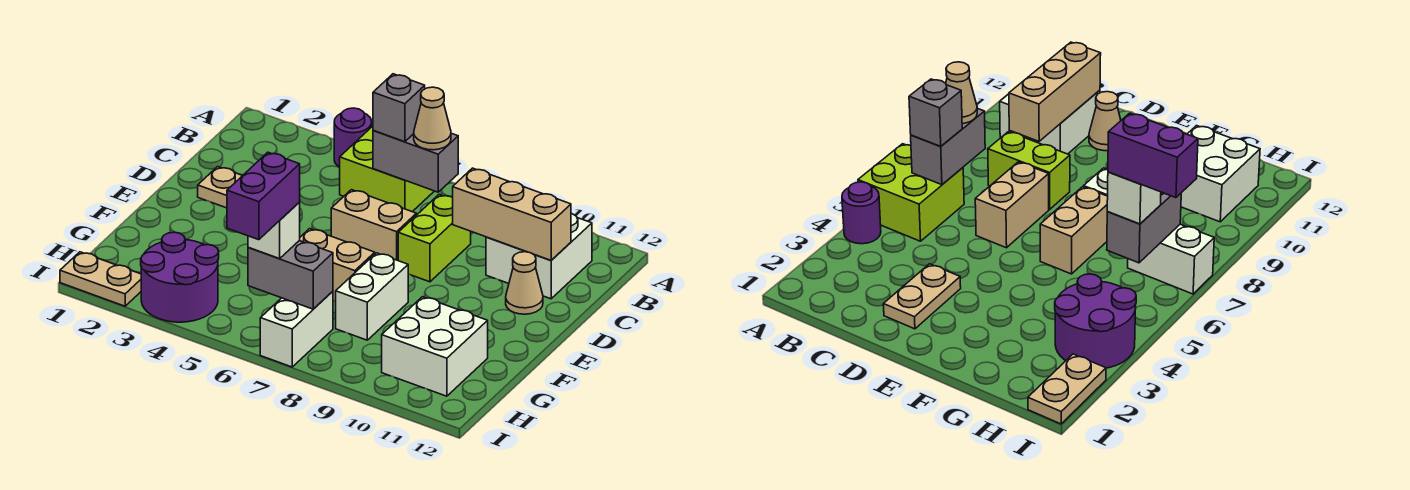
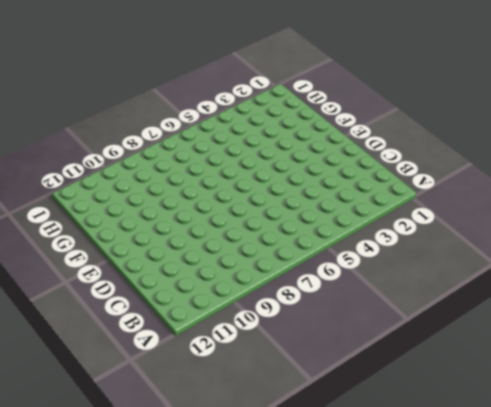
none -> purple 1x1 round brick [334,108,372,167]
none -> lime 2x2 brick [340,126,434,212]
none -> white 2x2 brick [486,214,592,299]

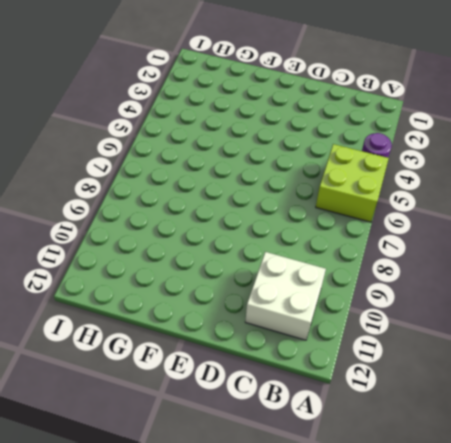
none -> lime 1x2 brick [398,195,471,282]
none -> tan 1x2 plate [198,167,242,208]
none -> tan 1x2 brick [331,190,416,260]

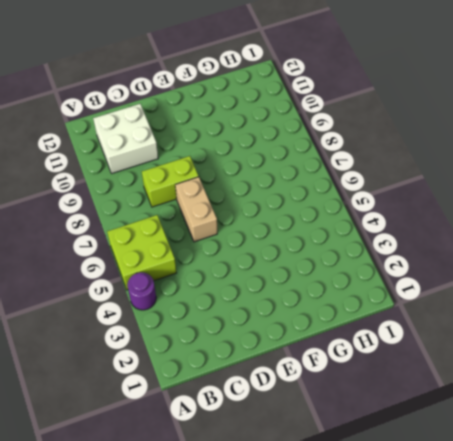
none -> tan 1x2 plate [198,167,242,208]
none -> tan 1x1 cone [506,252,543,314]
none -> tan 1x2 brick [299,229,375,302]

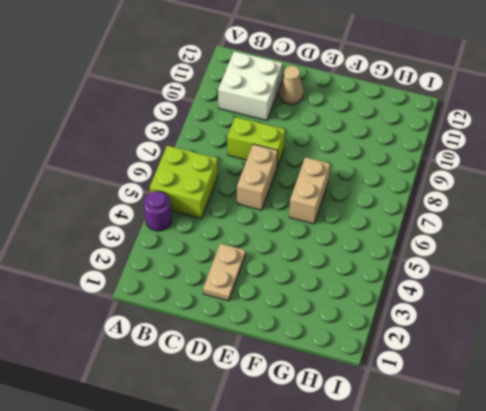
none -> white 1x2 brick [336,253,408,340]
none -> white 2x2 brick [382,297,488,396]
none -> purple 2x2 round brick [141,232,219,322]

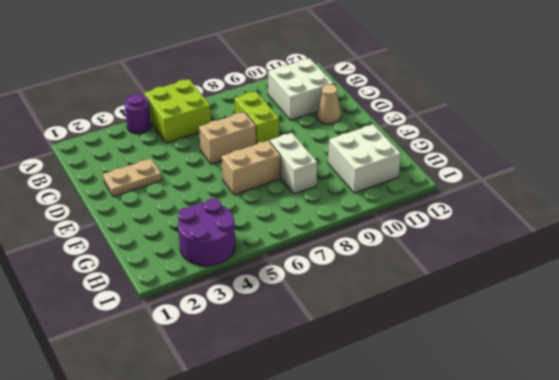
none -> white 1x2 brick [260,291,333,367]
none -> tan 1x2 plate [60,252,141,306]
none -> grey 1x2 brick [373,131,458,192]

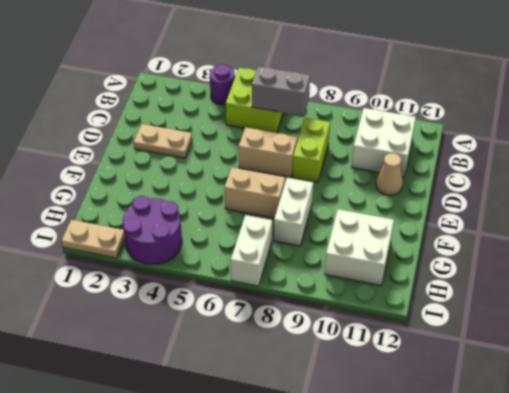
none -> tan 1x3 brick [453,168,571,260]
none -> grey 1x2 brick [248,241,333,309]
none -> grey 1x1 brick [373,74,425,142]

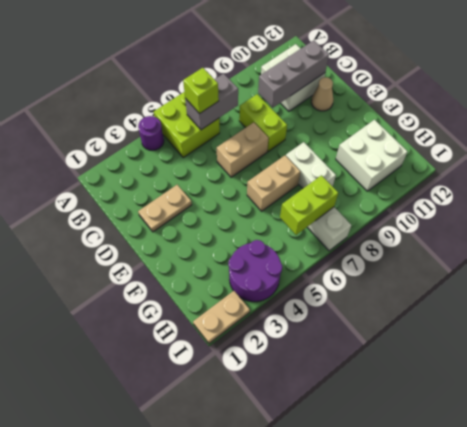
lime 1x1 brick [183,68,219,114] -> grey 1x1 brick [373,74,425,142]
grey 1x3 brick [258,40,329,108] -> tan 1x3 brick [453,168,571,260]
lime 1x2 brick [280,175,338,235] -> grey 1x2 brick [248,241,333,309]
none -> tan 1x1 cone [414,87,451,150]
none -> white 1x1 brick [248,202,300,259]
none -> purple 1x2 brick [227,152,300,240]

